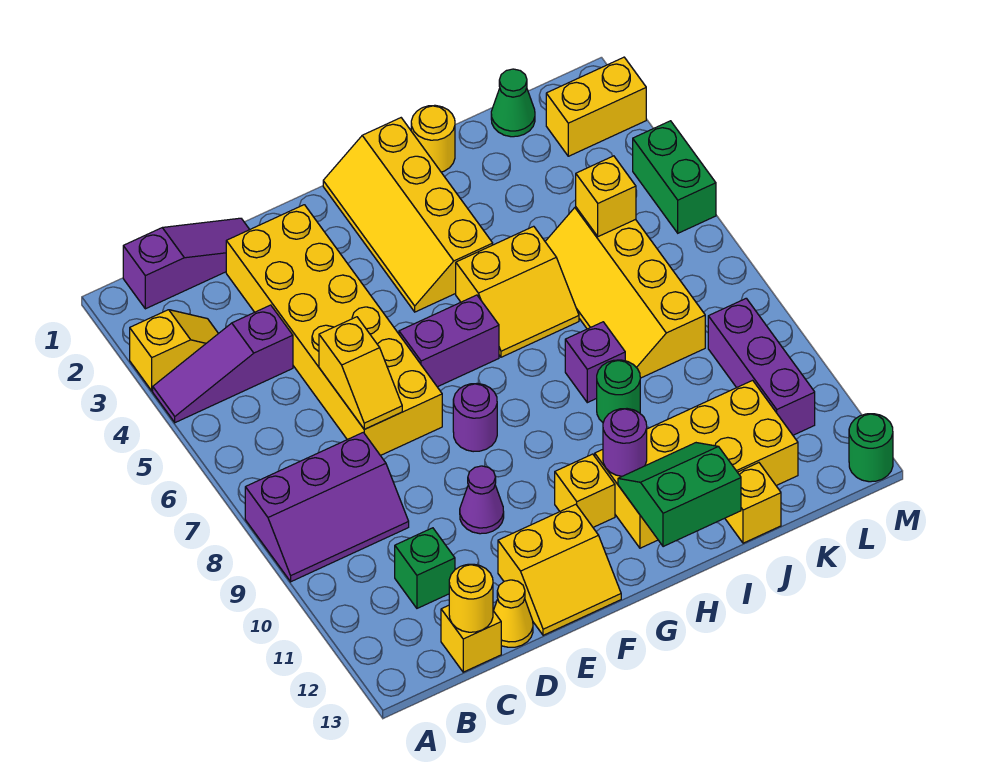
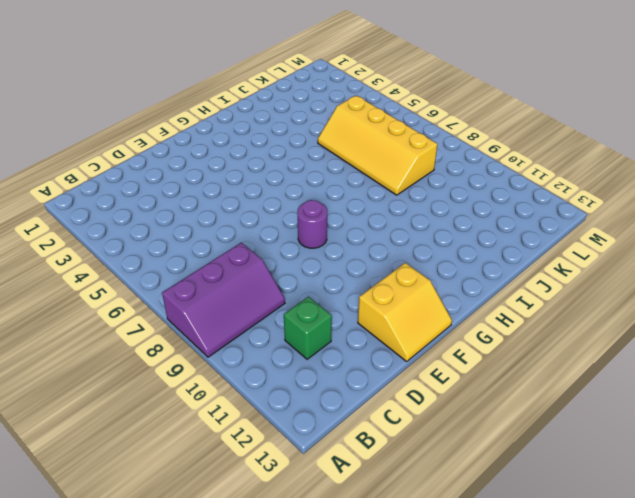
none -> yellow 1x2 slope [130,310,218,391]
none -> purple 1x3 slope [153,305,293,423]
none -> purple 1x3 slope [123,218,250,309]
none -> yellow 1x1 brick [441,605,501,672]

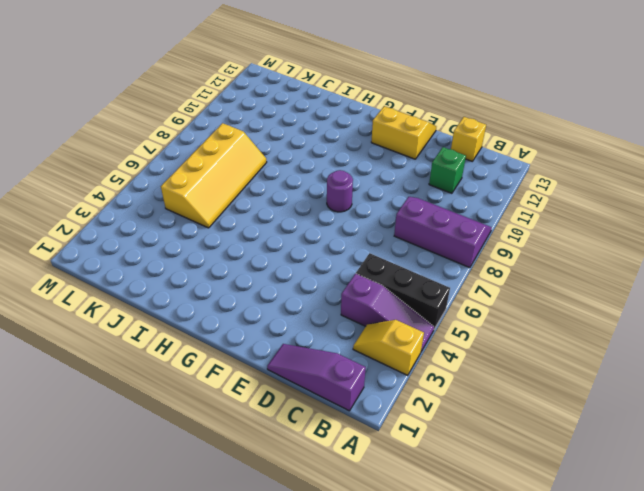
black 1x3 brick [356,253,450,329] -> none
none -> yellow 2x6 brick [226,205,442,456]
none -> yellow 1x1 cone [493,580,533,647]
none -> purple 1x1 cone [460,466,504,534]
none -> purple 1x2 brick [399,295,499,387]

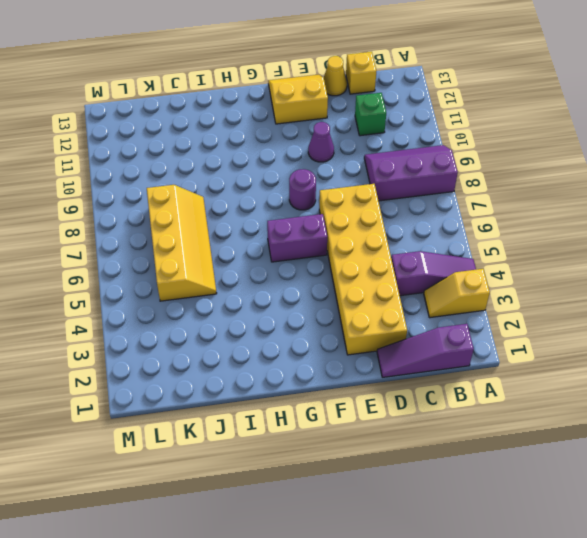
none -> yellow 2x4 slope [323,118,493,312]
none -> yellow 1x1 brick [555,454,615,527]
none -> yellow 2x2 slope [456,226,579,357]
none -> yellow 2x4 brick [595,380,798,548]

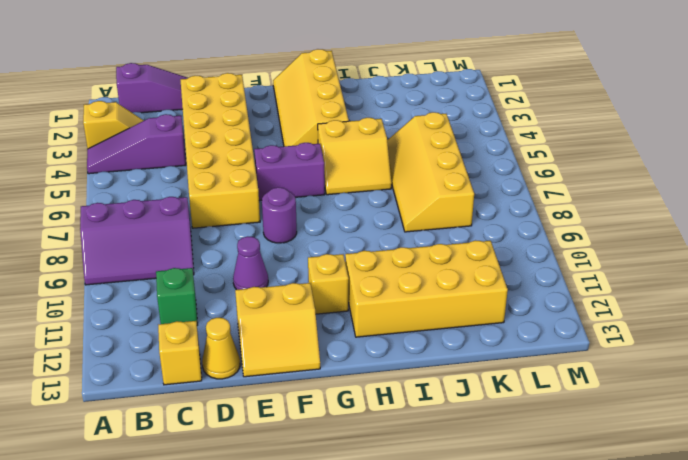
none -> yellow 1x1 round brick [411,105,455,172]
none -> purple 1x1 brick [565,322,625,403]
none -> green 1x1 round brick [597,360,640,422]
none -> yellow 1x1 brick [725,463,781,543]

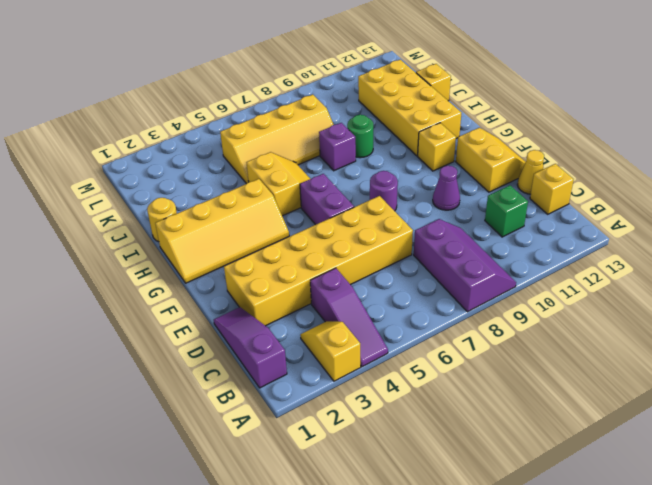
none -> green 1x1 cone [491,69,535,137]
none -> yellow 1x2 brick [546,57,646,156]
none -> purple 1x3 brick [708,298,815,435]
none -> green 1x2 brick [633,121,716,233]

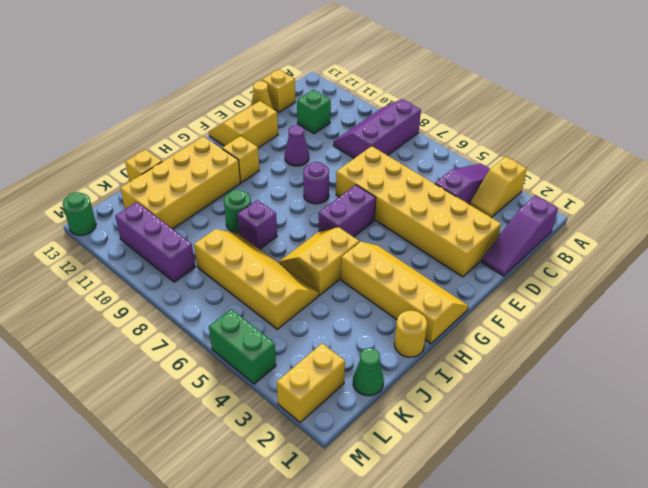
none -> yellow 1x1 round brick [449,564,493,632]
none -> yellow 1x2 slope [319,317,402,429]
none -> purple 1x1 round brick [603,409,647,476]
none -> green 2x2 slope [618,443,741,547]

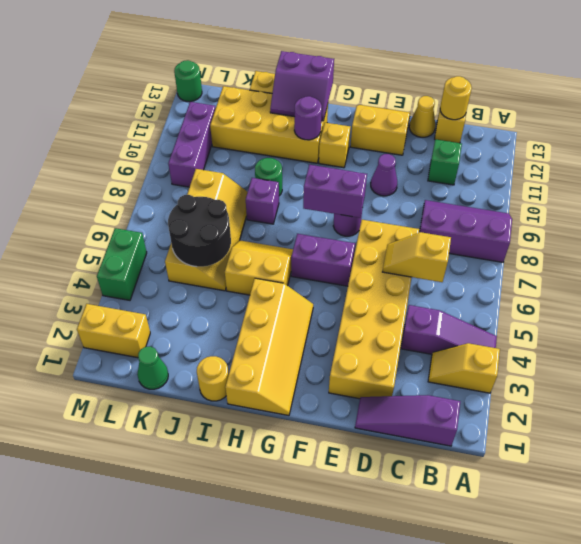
yellow 1x2 slope [383,232,451,282] -> yellow 1x2 slope turned to [319,317,402,429]
purple 1x2 brick [303,165,367,218] -> none
purple 2x2 slope [270,51,334,121] -> green 2x2 slope [618,443,741,547]
black 2x2 round brick [168,195,231,267] -> yellow 1x1 brick [576,156,636,237]

